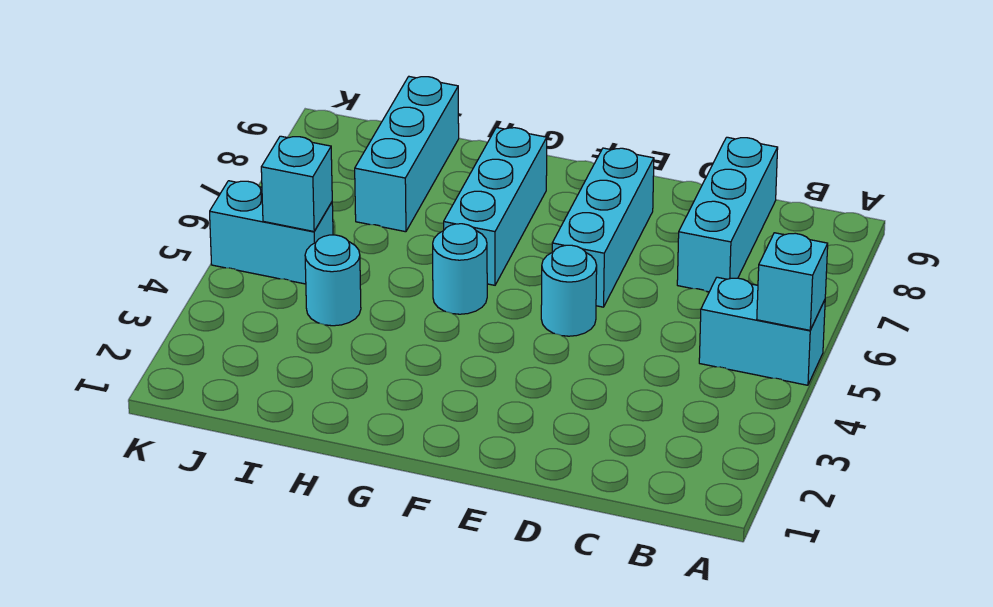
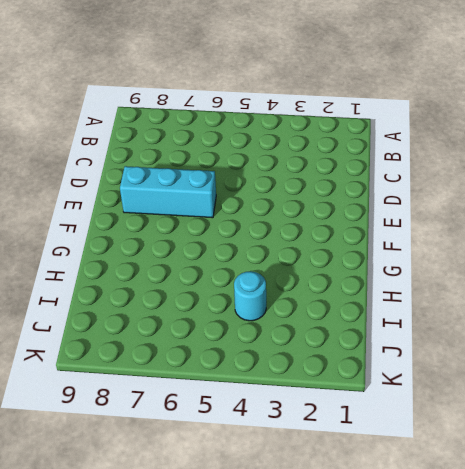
none -> cyan 1x2 brick [699,277,825,385]
none -> cyan 1x3 brick [677,137,778,292]

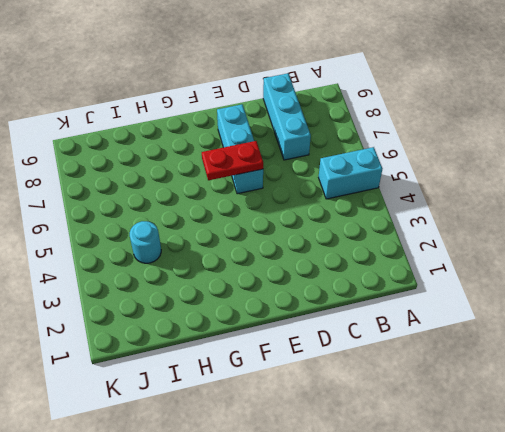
red 1x2 plate [202,141,263,180] -> none
none -> cyan 1x1 round brick [541,245,597,336]
none -> cyan 1x1 round brick [433,224,487,314]

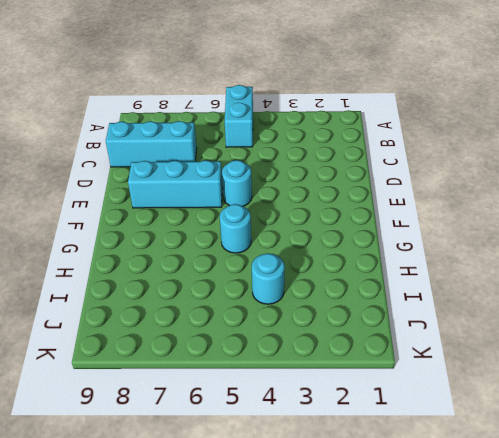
none -> cyan 1x3 brick [444,127,547,285]
none -> cyan 1x3 brick [355,77,459,232]

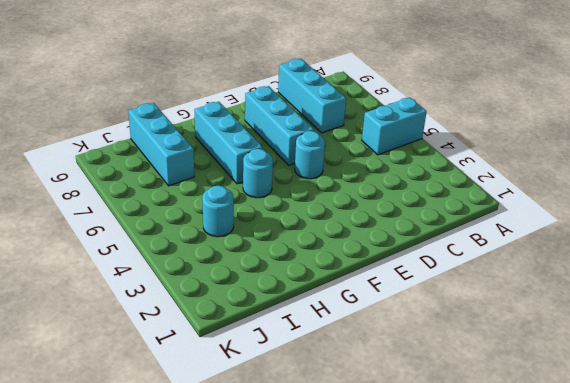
none -> cyan 1x2 brick [210,181,333,284]
none -> cyan 1x1 brick [757,233,828,330]

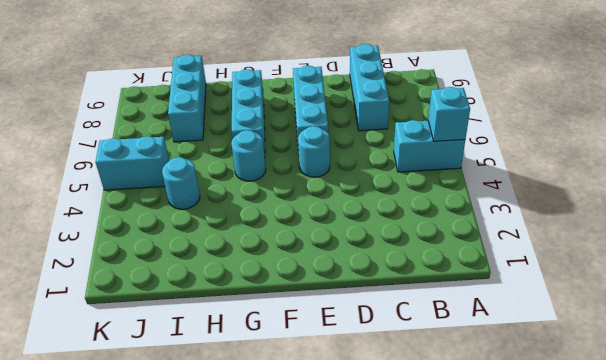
none -> cyan 1x1 brick [261,136,332,231]

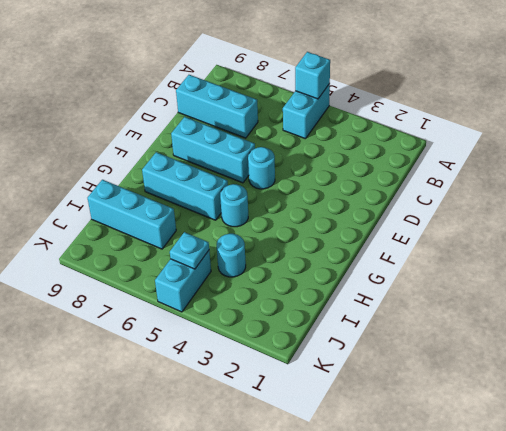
cyan 1x1 plate [170,232,209,269] -> cyan 1x1 brick [261,136,332,231]

